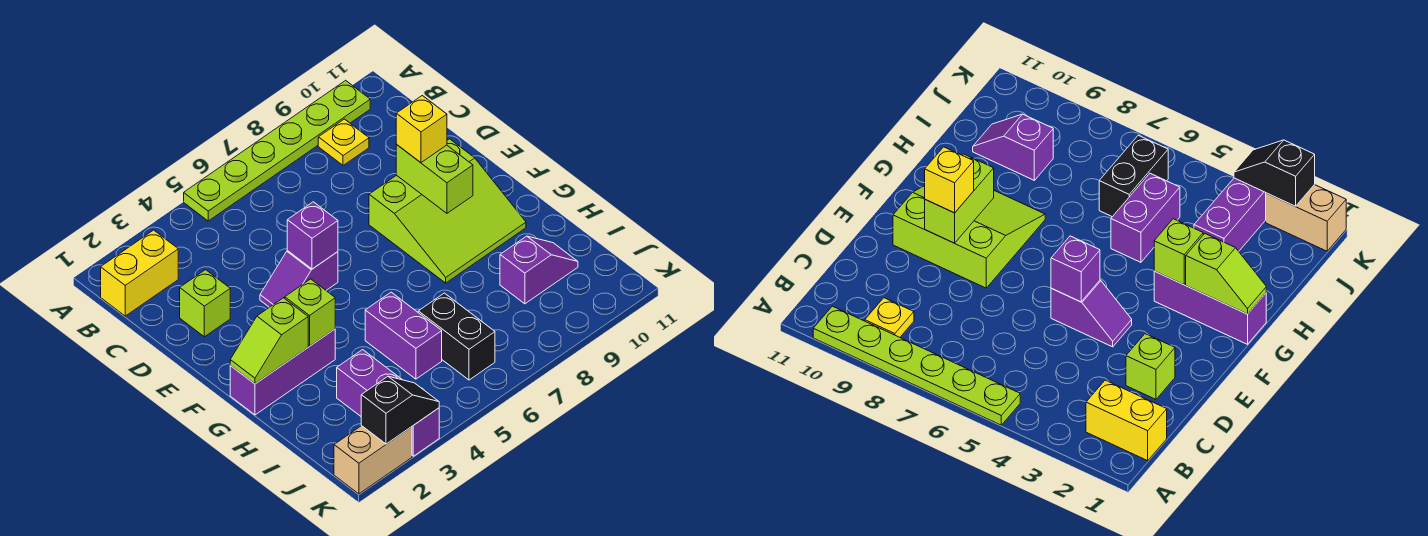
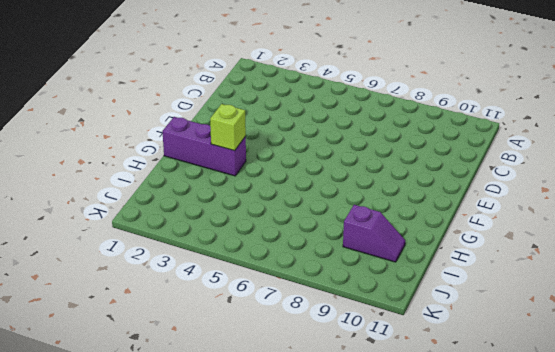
none -> lime 1x6 plate [184,80,370,221]
none -> yellow 1x2 brick [101,230,178,316]
none -> yellow 1x1 plate [318,119,369,165]

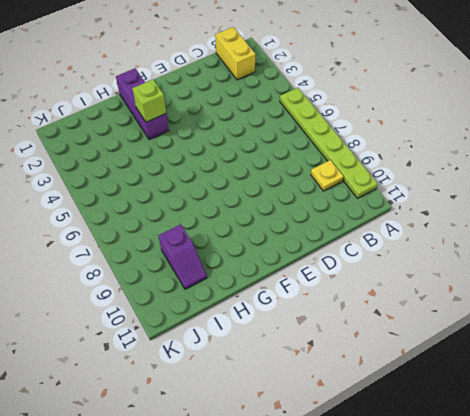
none -> lime 1x1 brick [180,270,230,337]
none -> purple 1x2 slope [260,251,338,307]
none -> lime 3x3 slope [369,139,526,283]

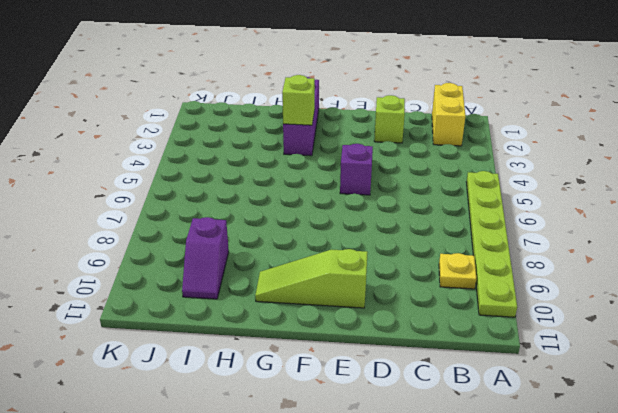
lime 1x3 slope [255,249,368,308] -> lime 3x3 slope [369,139,526,283]
none -> purple 1x2 brick [365,292,442,379]
none -> purple 1x3 brick [337,350,439,456]
none -> black 1x2 brick [418,293,495,380]

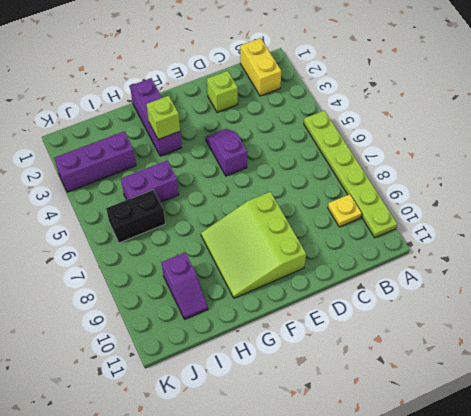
none -> tan 1x2 brick [334,426,412,494]
none -> purple 1x1 brick [287,202,338,269]
none -> lime 1x2 brick [396,145,473,213]

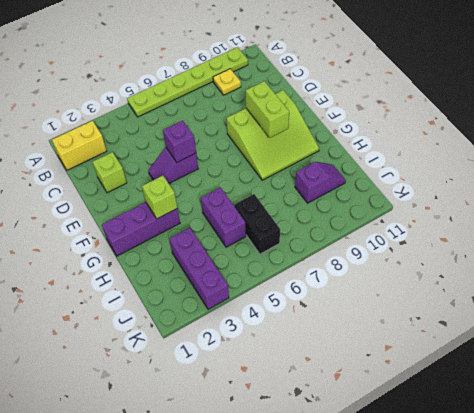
none -> tan 1x2 brick [334,426,412,494]
none -> lime 1x2 slope [230,298,308,384]
none -> black 1x2 slope [361,376,439,444]

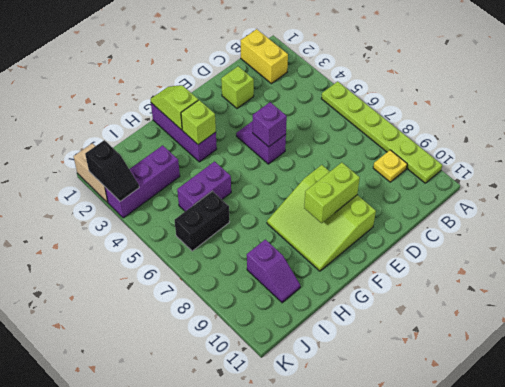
none -> yellow 1x1 brick [396,96,447,163]

